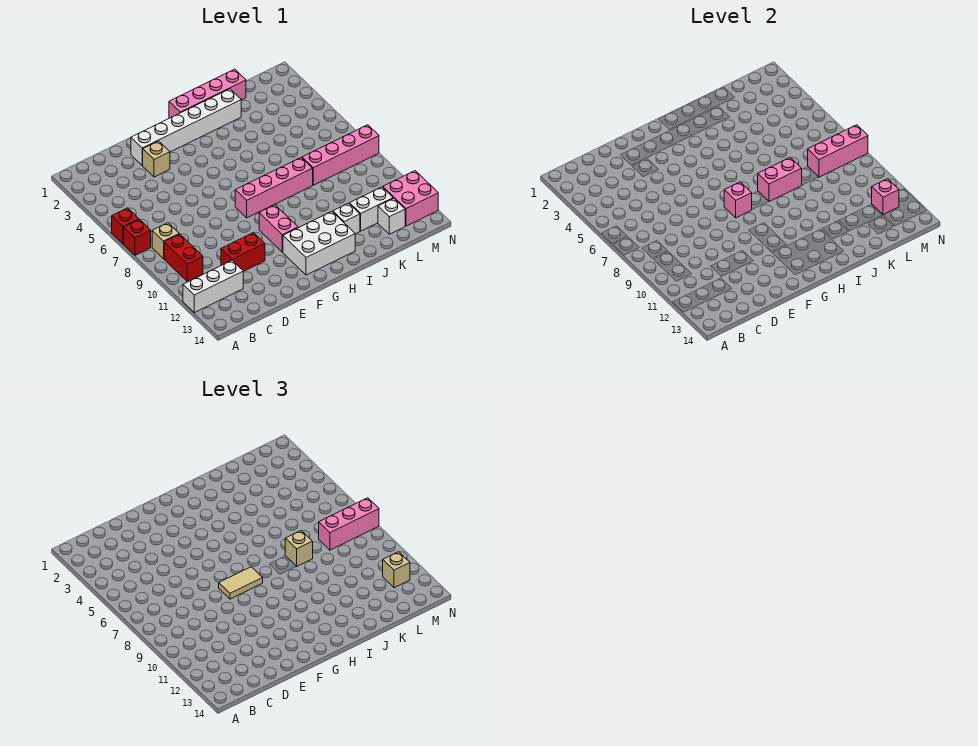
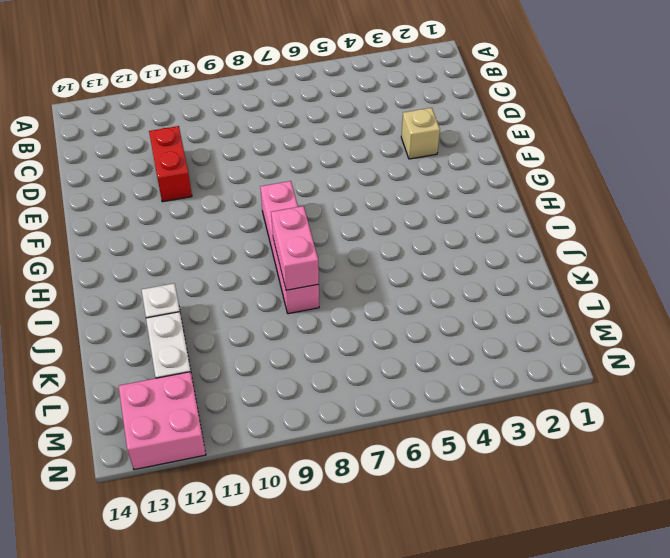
none -> red 1x1 brick [112,208,139,244]
none -> red 1x1 brick [124,219,151,255]
none -> white 1x3 brick [183,260,243,313]

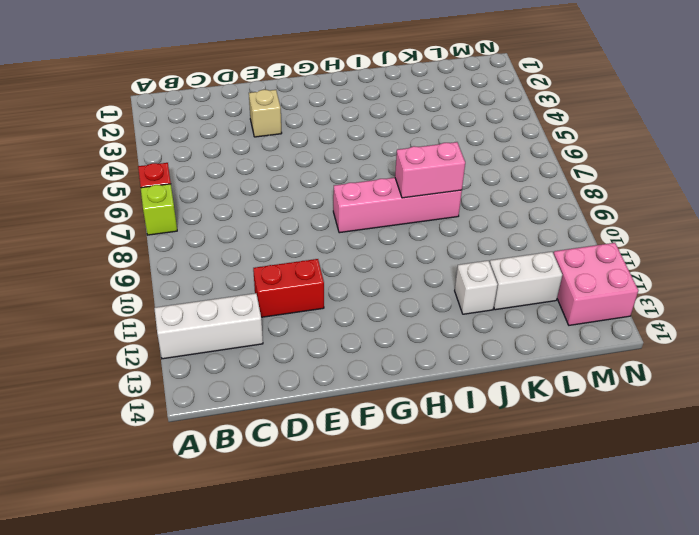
lime 1x1 brick [141,184,177,235] -> red 1x1 brick [124,219,151,255]
none -> tan 1x1 brick [152,223,179,259]
none -> red 1x2 brick [164,234,203,281]
none -> white 1x6 brick [131,89,241,165]

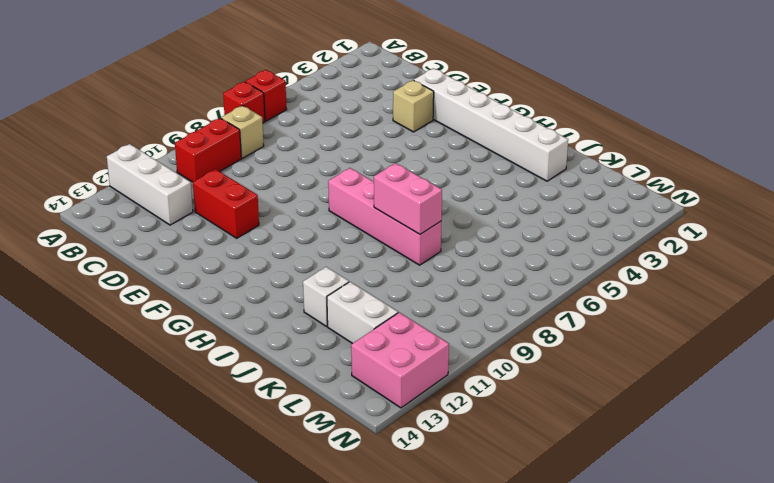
none -> pink 1x2 brick [259,205,298,252]
none -> white 2x3 brick [283,212,355,275]
none -> pink 1x4 brick [169,69,246,118]

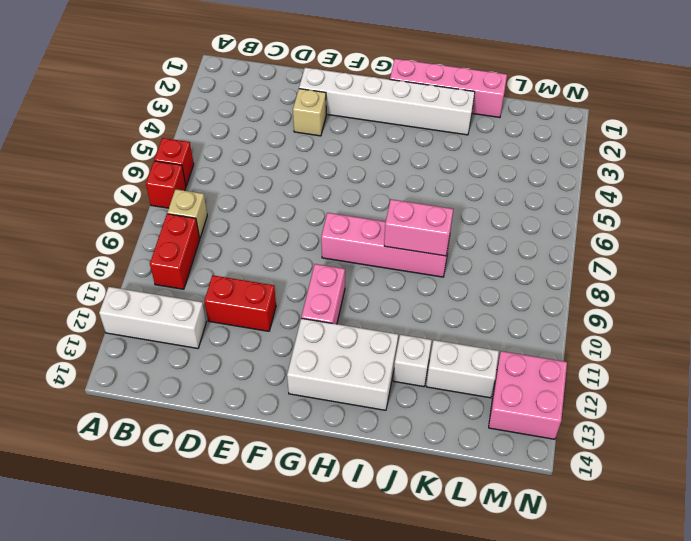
none -> pink 1x4 brick [302,125,379,185]
none -> white 1x1 brick [378,198,405,234]
none -> pink 1x1 brick [724,182,752,218]

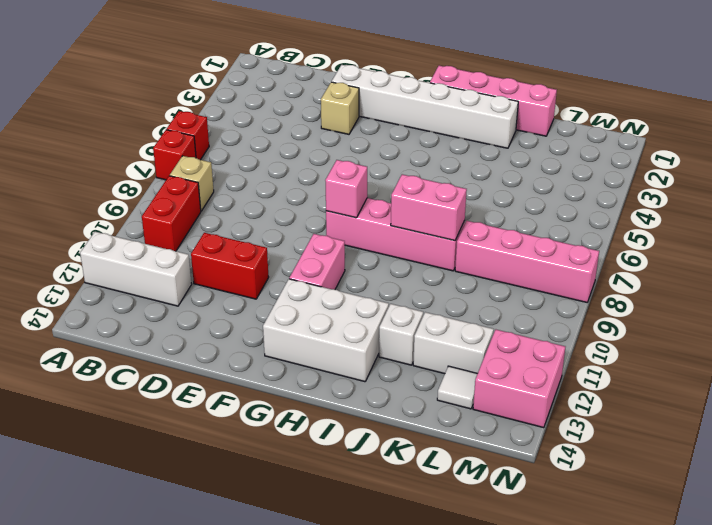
white 1x1 tile [437,366,478,409] -> white 1x1 brick [378,198,405,234]
none -> pink 1x3 brick [808,125,868,177]
none -> pink 1x1 brick [872,179,899,215]
none -> tan 1x2 tile [219,567,263,599]

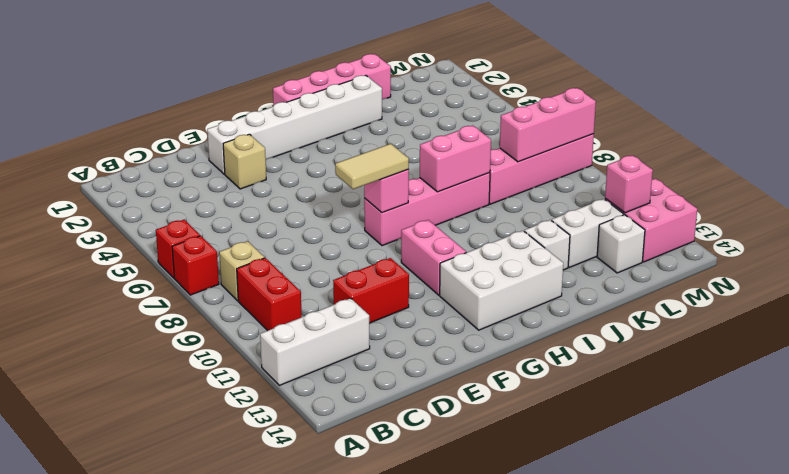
none -> tan 1x1 brick [285,531,313,566]
none -> pink 1x3 brick [319,498,379,550]
none -> tan 1x1 brick [383,552,410,588]

